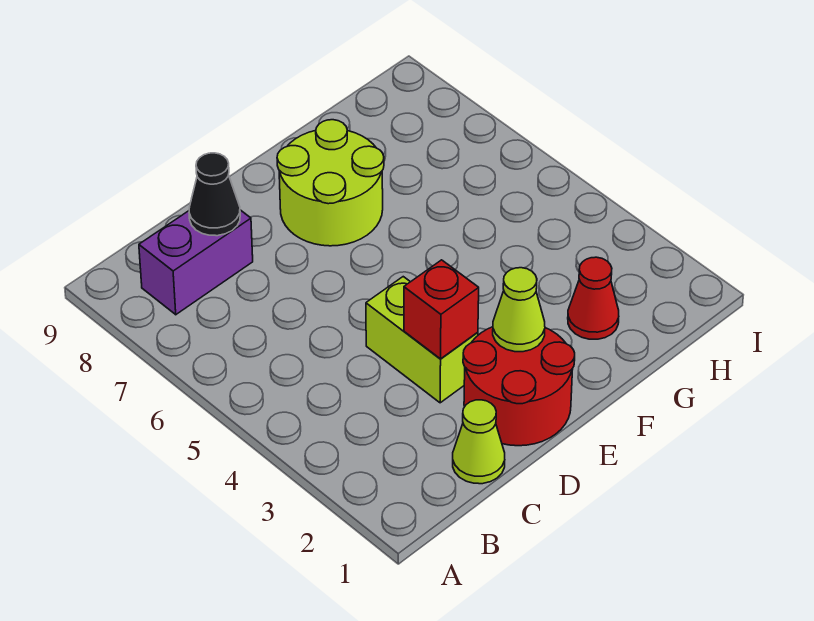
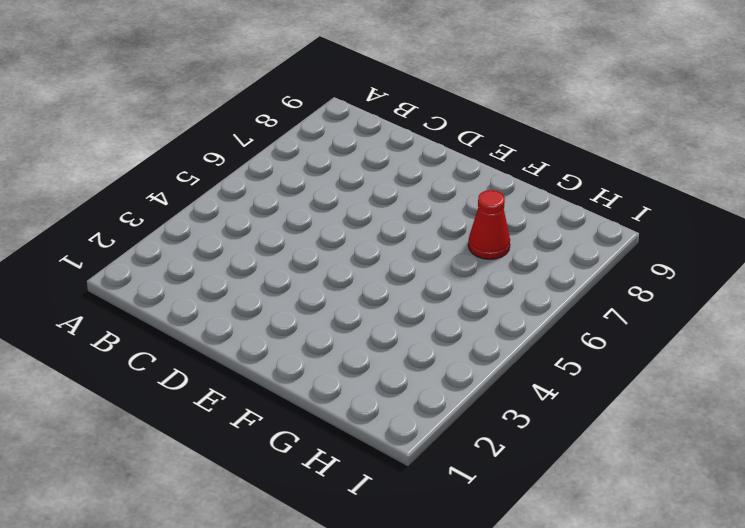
red 1x1 cone [468,190,510,259] -> red 1x1 cone moved to [568,257,619,339]
none -> purple 1x2 brick [139,210,253,315]
none -> lime 1x1 cone [453,400,505,484]

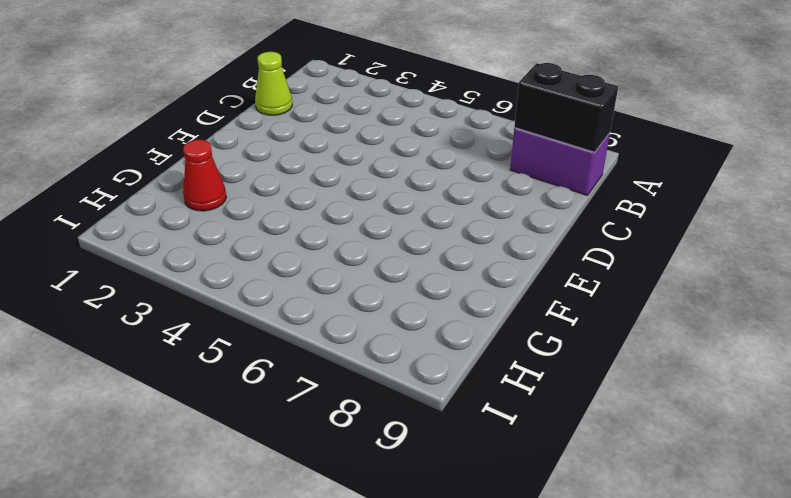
purple 1x2 brick [510,128,610,195] -> purple 1x2 brick turned to [139,210,253,315]
black 1x2 brick [514,63,618,152] -> none
none -> red 2x2 round brick [463,327,575,446]
none -> lime 1x2 brick [366,277,478,403]

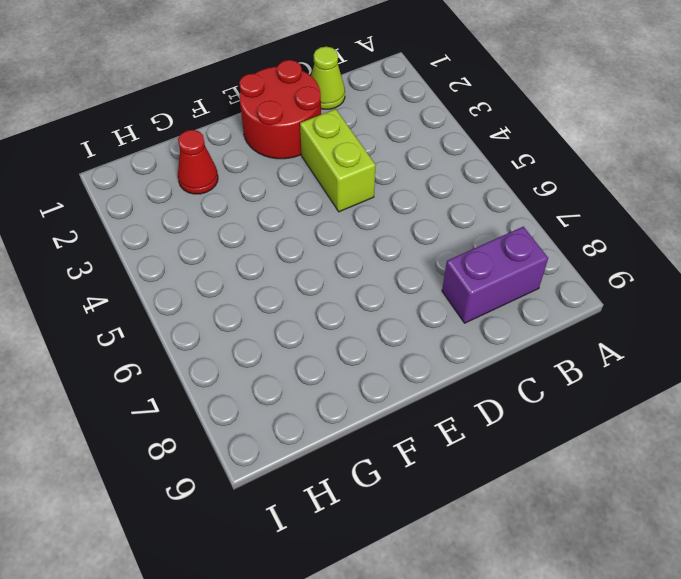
none -> lime 2x2 round brick [277,120,384,246]
none -> black 1x1 cone [189,153,240,236]

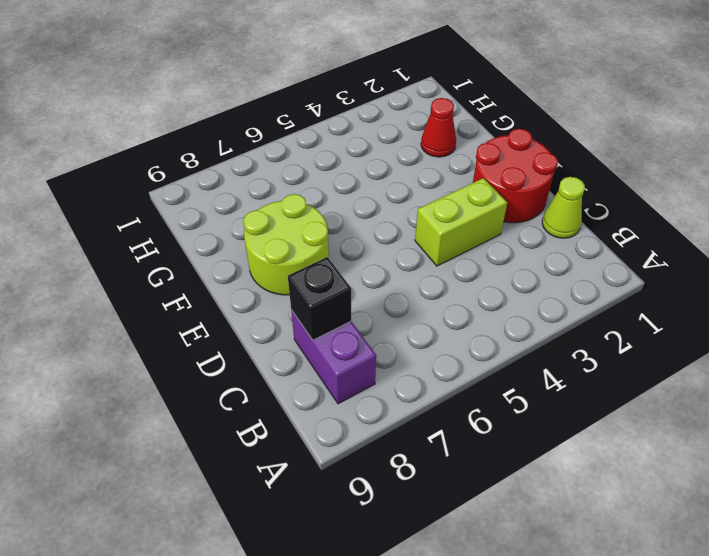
black 1x1 brick [288,257,351,340] -> black 1x1 cone [189,153,240,236]
none -> red 1x1 brick [404,260,479,359]
none -> lime 1x1 cone [493,268,545,352]

